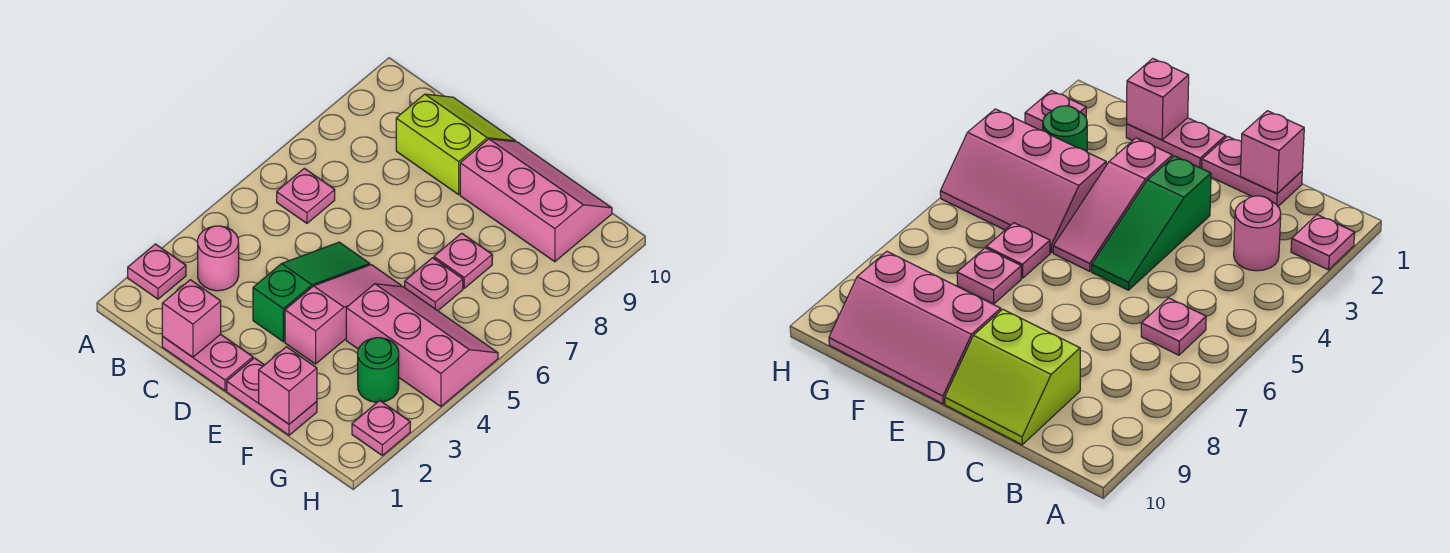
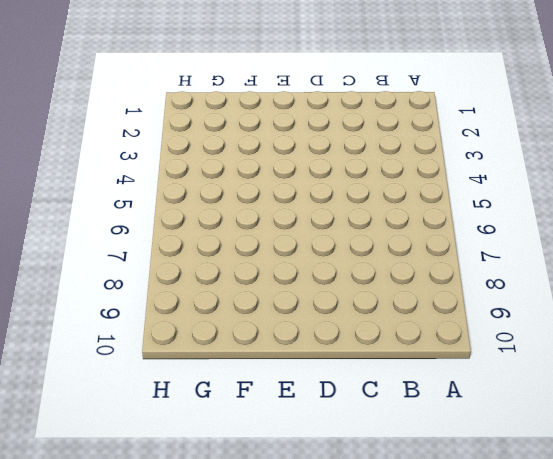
none -> pink 1x1 plate [128,244,186,299]
none -> pink 1x1 round brick [198,226,239,291]
none -> pink 1x1 plate [277,168,335,223]

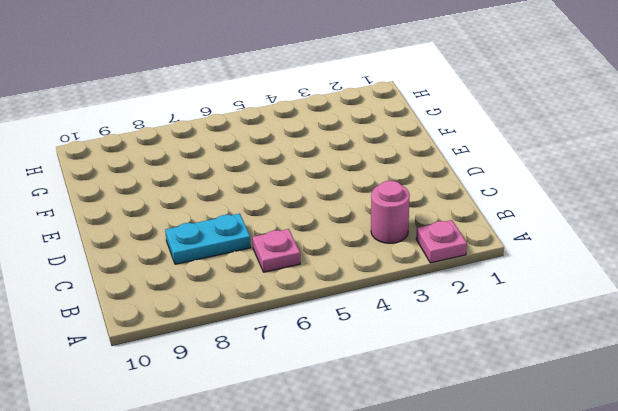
cyan 1x2 plate [165,214,251,264] -> none
none -> pink 1x2 plate [162,334,253,391]
none -> lime 2x2 slope [396,94,516,194]
none -> green 1x3 slope [253,242,370,342]

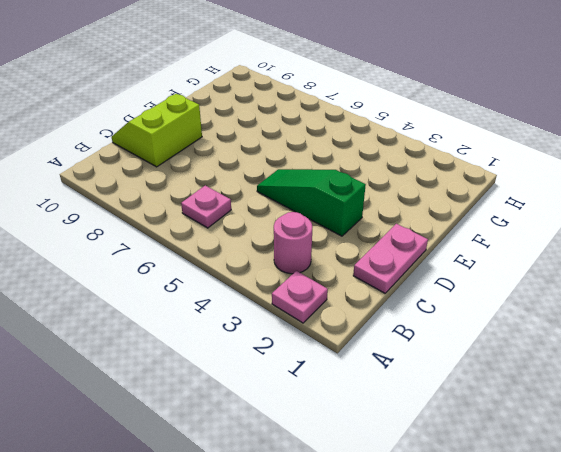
none -> pink 1x2 plate [227,358,317,435]
none -> pink 1x3 slope [285,265,402,364]
none -> pink 2x3 slope [460,139,612,262]

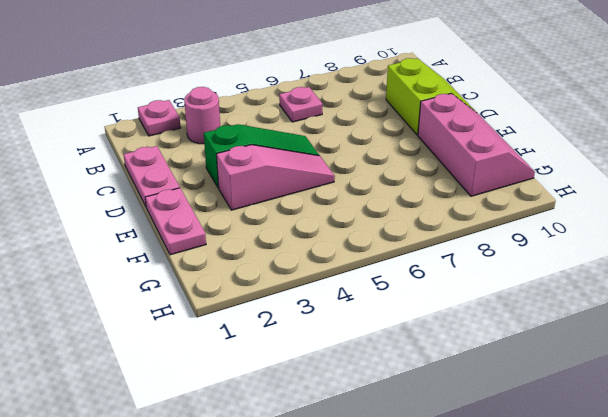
none -> pink 2x3 slope [346,284,498,407]
none -> pink 1x1 plate [405,258,463,311]
none -> pink 1x1 plate [434,233,492,288]

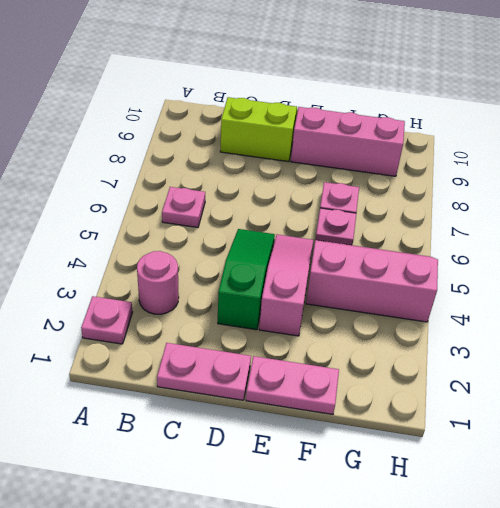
none -> green 1x1 round brick [358,338,399,402]
none -> pink 1x1 plate [352,401,410,455]
none -> pink 1x1 brick [162,280,221,357]

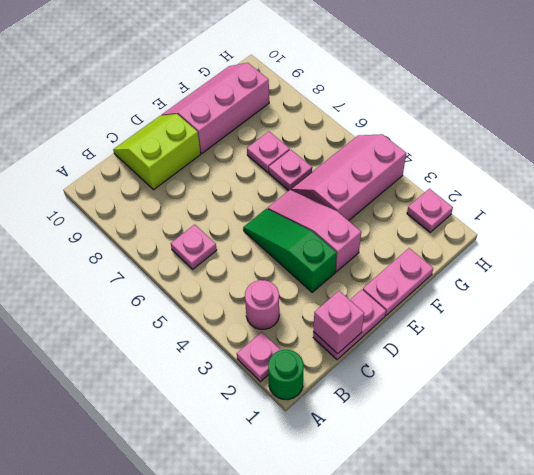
green 1x1 round brick [268,350,304,400] -> green 1x1 round brick moved to [358,338,399,402]
none -> pink 1x1 brick [259,347,317,424]

